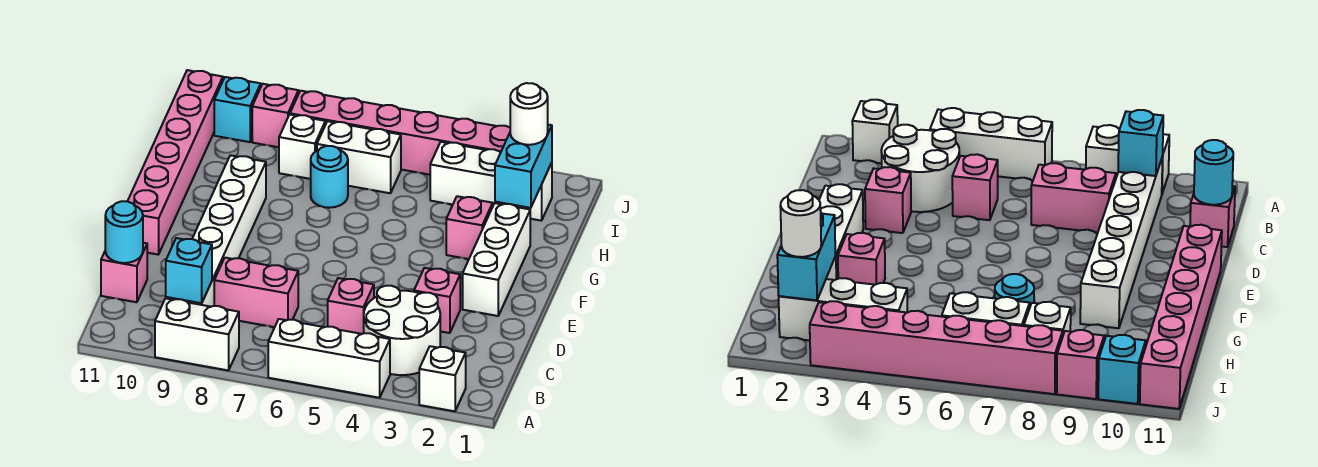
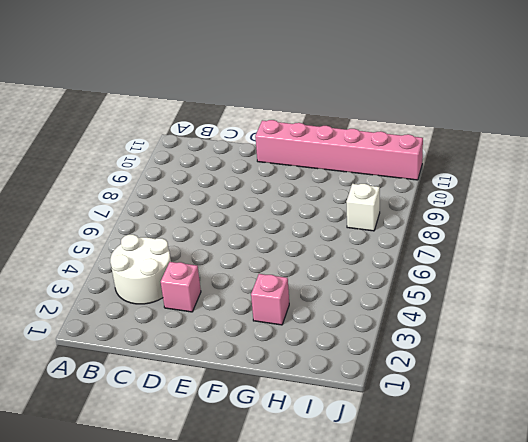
none -> white 1x1 brick [419,346,466,411]
none -> white 1x3 brick [268,319,390,398]
none -> white 1x2 brick [155,298,239,370]

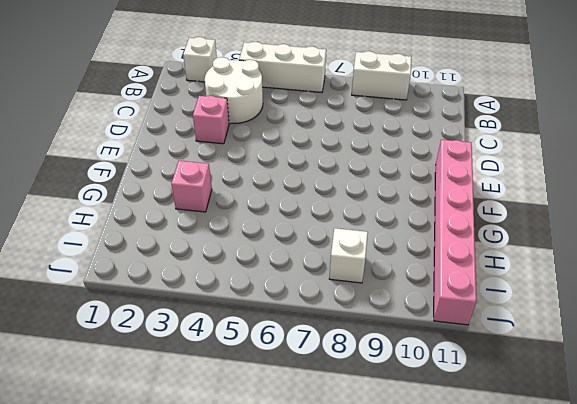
none -> white 1x6 brick [166,155,266,307]
none -> pink 1x1 brick [328,278,374,334]
none -> pink 1x2 brick [214,258,298,327]

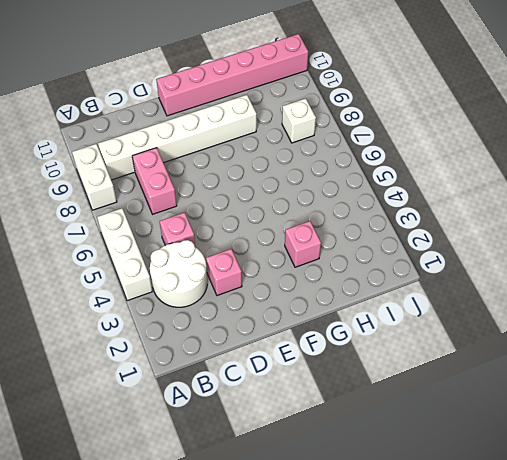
none -> white 1x1 brick [419,346,466,411]
none -> pink 1x1 brick [101,243,147,302]
none -> white 1x3 brick [463,203,530,316]

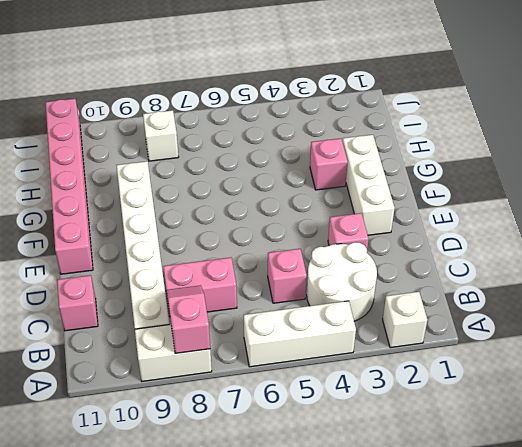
pink 1x2 slope [167,285,210,353] -> none
none -> cyan 1x1 round brick [311,146,348,208]
none -> white 1x3 brick [430,142,552,221]
none -> white 1x2 brick [317,121,401,193]

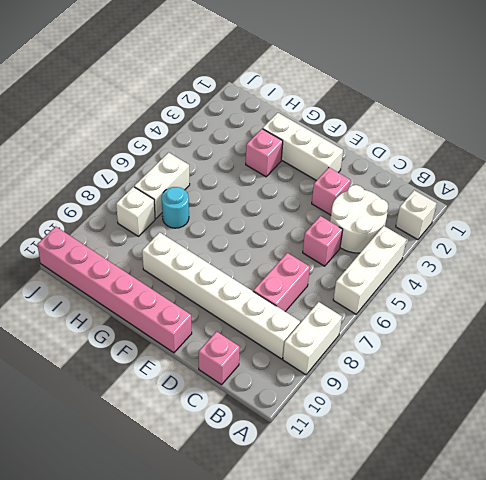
none -> white 1x3 brick [430,142,552,221]
none -> pink 1x6 brick [290,91,510,175]
none -> pink 1x1 brick [252,84,298,147]

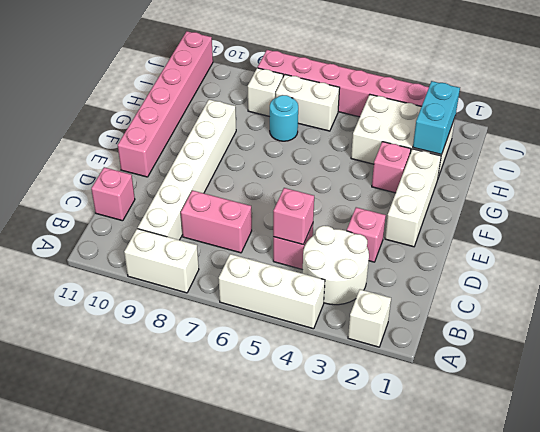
pink 1x1 brick [273,188,314,245] -> pink 1x1 brick moved to [252,84,298,147]
white 2x3 brick [351,95,455,178] -> white 1x3 brick [430,142,552,221]
none -> cyan 1x1 brick [214,77,261,142]
none -> cyan 1x1 brick [166,238,212,303]
none -> cyan 1x1 round brick [105,201,143,263]

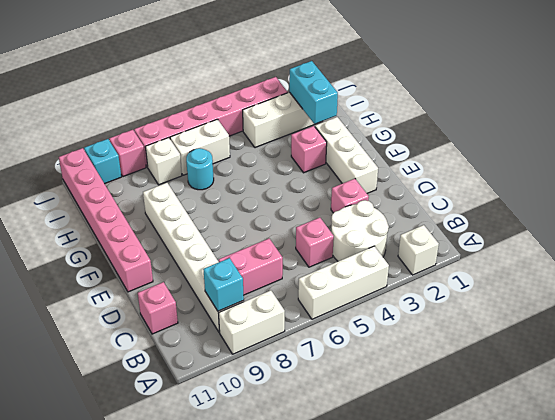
none -> cyan 1x1 round brick [105,201,143,263]
none -> white 1x1 round brick [510,83,548,145]

